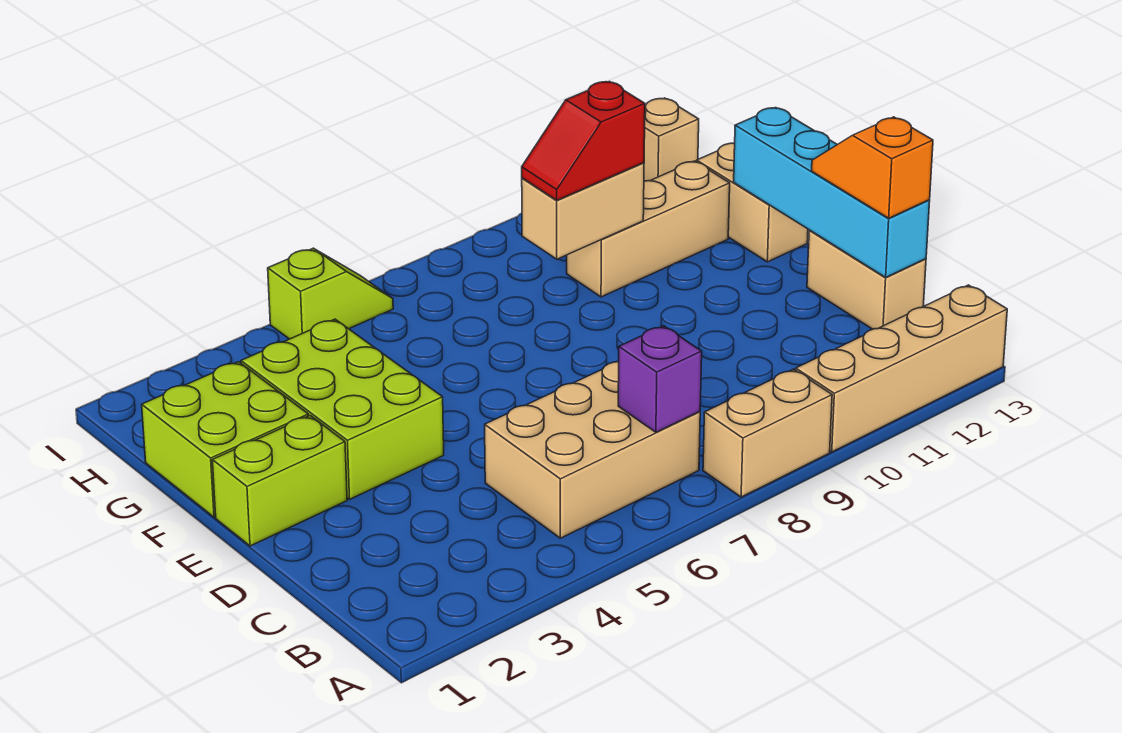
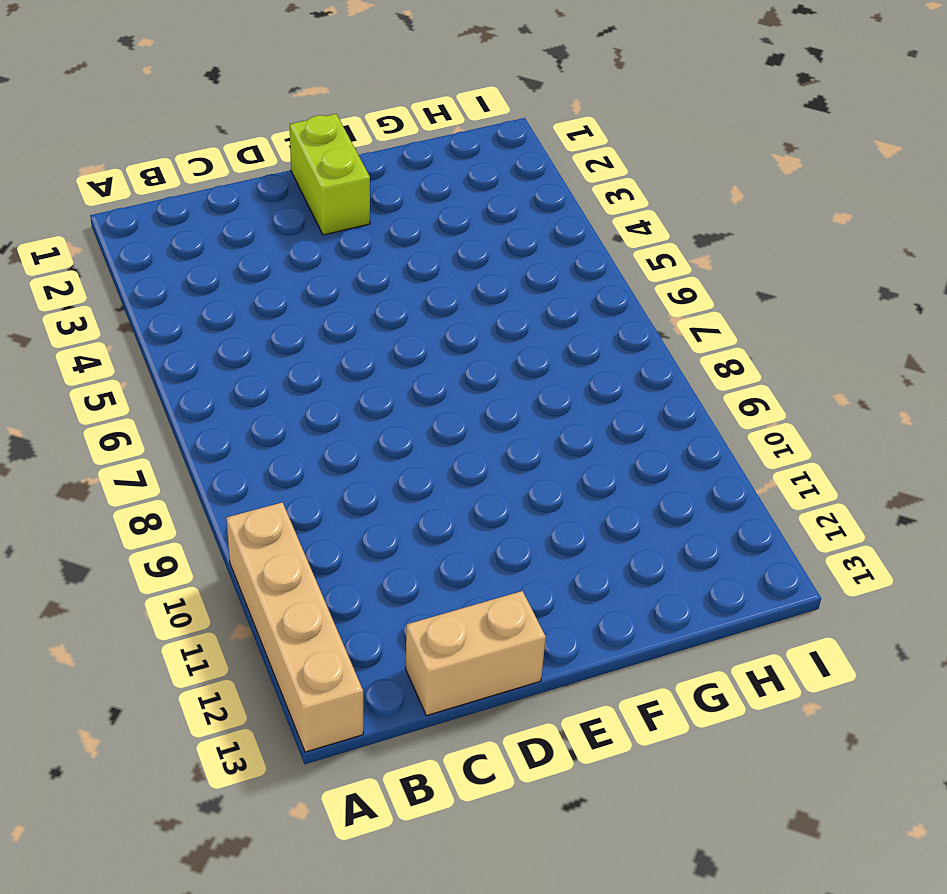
none -> tan 1x2 brick [703,369,832,497]
none -> tan 2x3 brick [485,362,700,538]
none -> lime 2x3 brick [241,319,444,499]

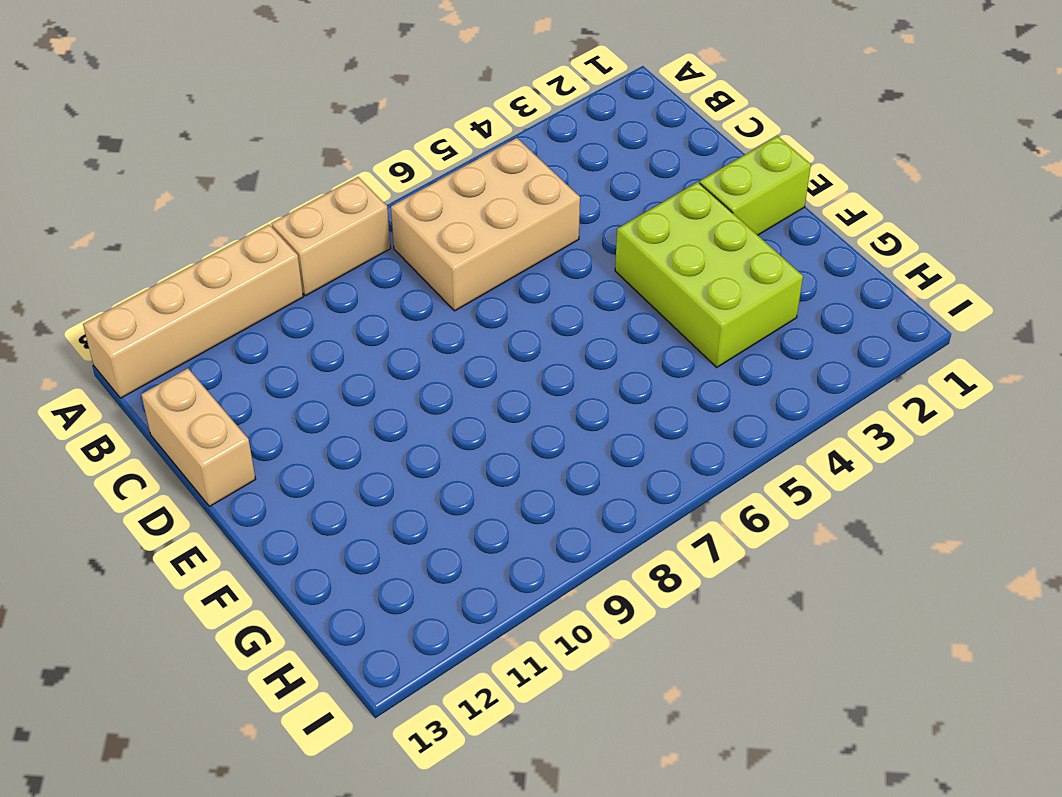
none -> lime 2x2 brick [142,362,308,517]
none -> tan 1x2 brick [697,143,808,262]
none -> tan 1x3 brick [567,161,730,297]

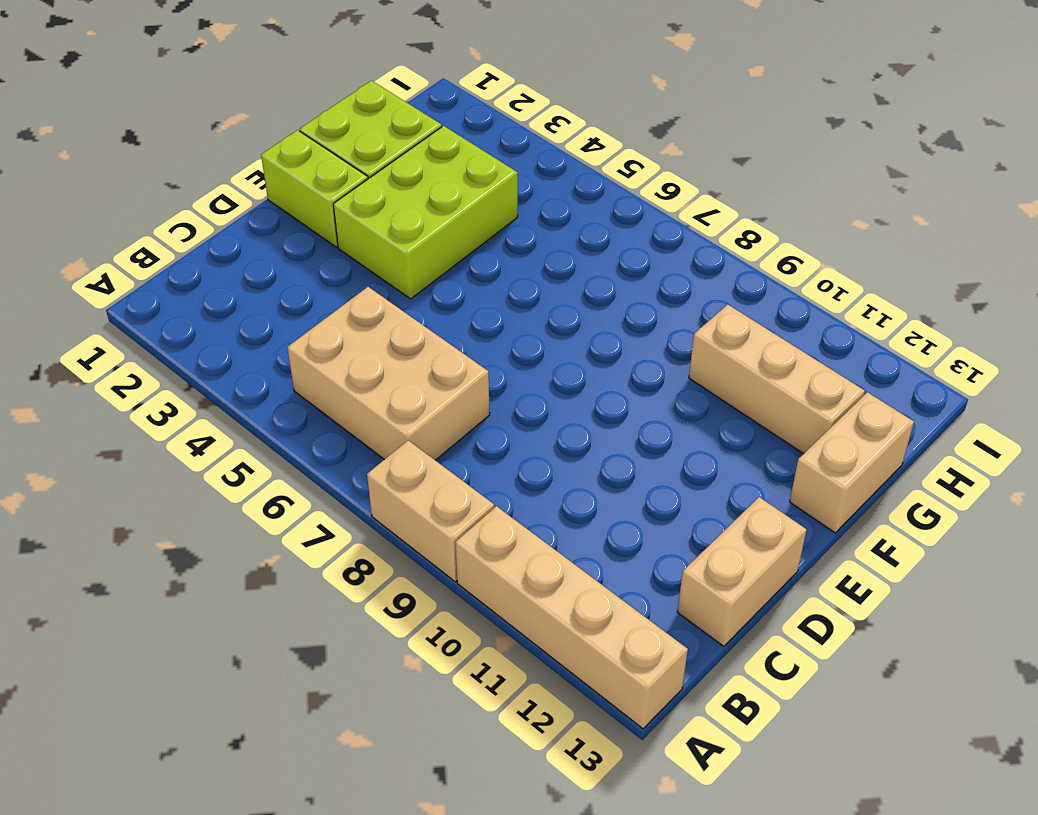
none -> lime 1x2 slope [268,248,393,339]
none -> tan 1x1 brick [644,98,699,181]
none -> purple 1x1 brick [618,326,702,432]

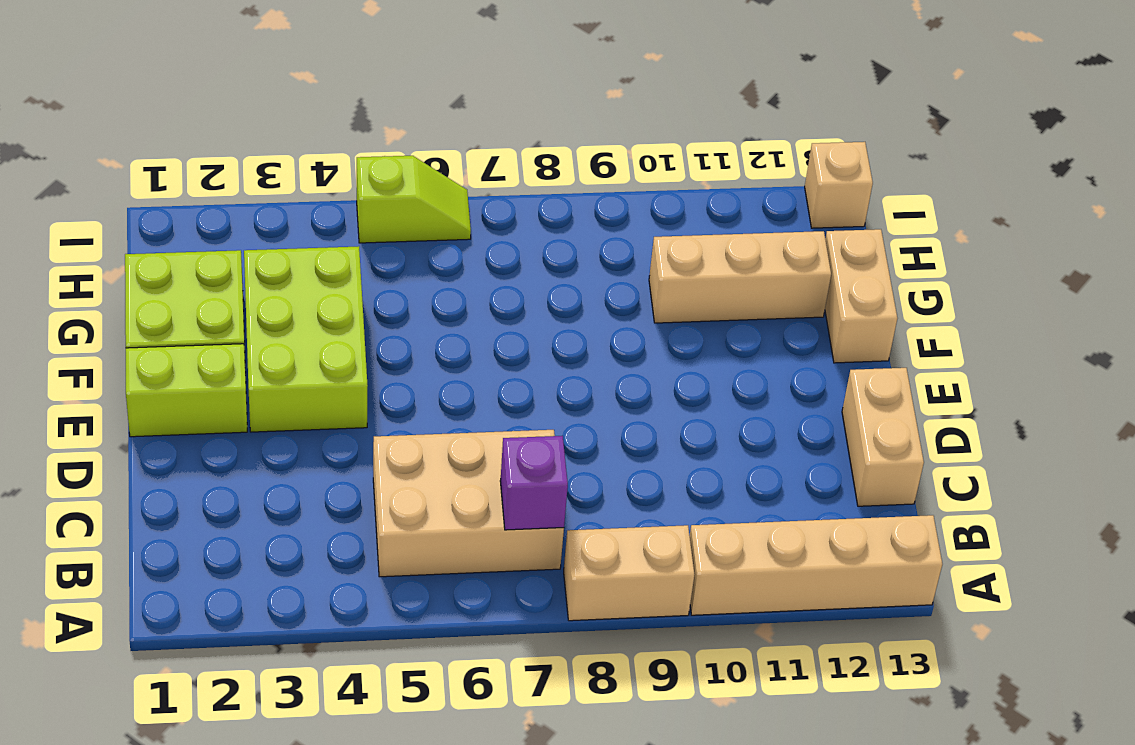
none -> cyan 1x4 brick [734,108,930,277]
none -> tan 1x2 brick [522,163,644,259]
none -> orange 1x2 slope [812,117,933,218]

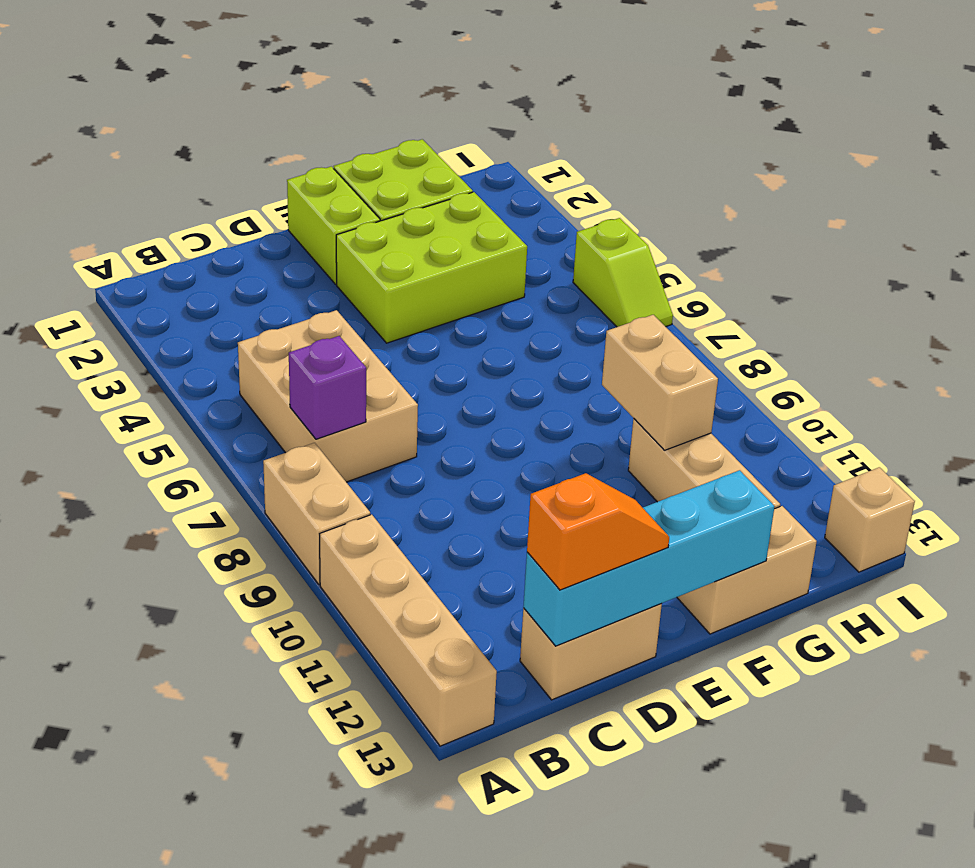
none -> red 1x2 slope [522,82,645,200]

